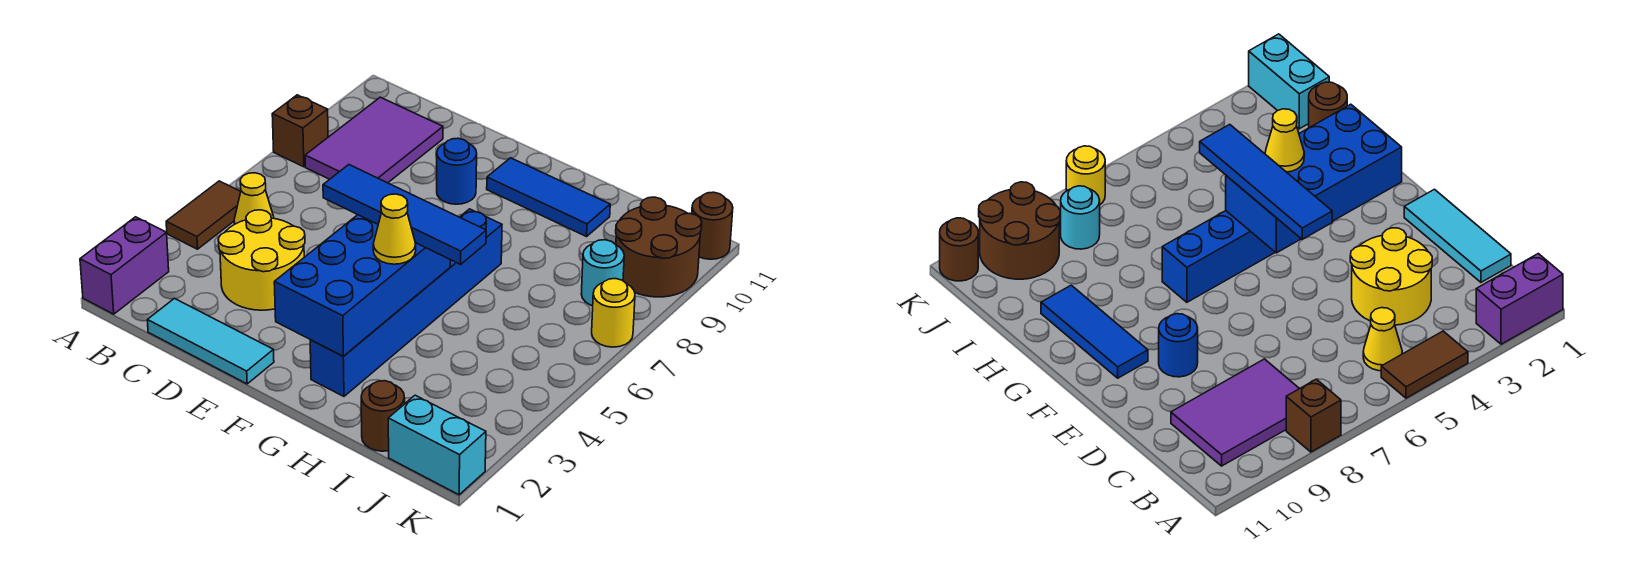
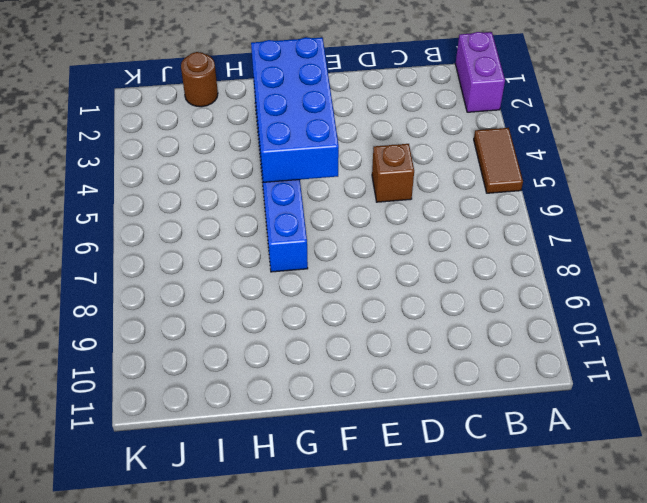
brown 1x1 brick [372,144,414,202] -> brown 1x1 brick moved to [272,95,328,167]
none -> yellow 1x1 cone [234,173,274,224]
none -> purple 2x3 tile [305,97,443,183]
none -> cyan 1x3 tile [147,299,274,384]

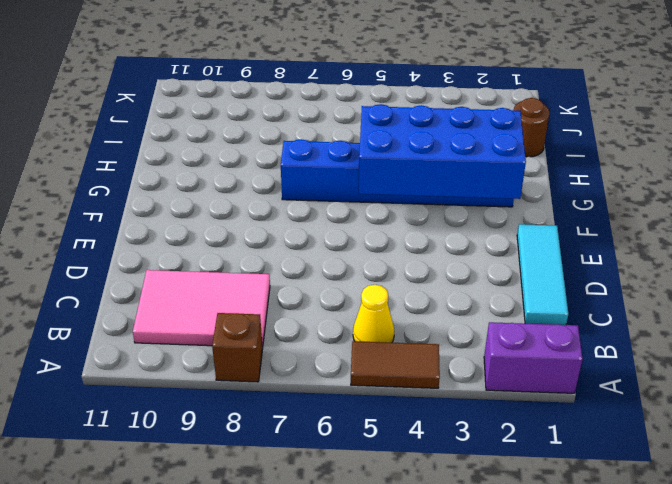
pink 2x3 tile [133,270,270,347] -> purple 2x3 tile [305,97,443,183]
none -> yellow 2x2 round brick [218,210,305,310]
none -> blue 1x1 round brick [437,138,477,204]
none -> blue 1x3 tile [487,158,610,237]

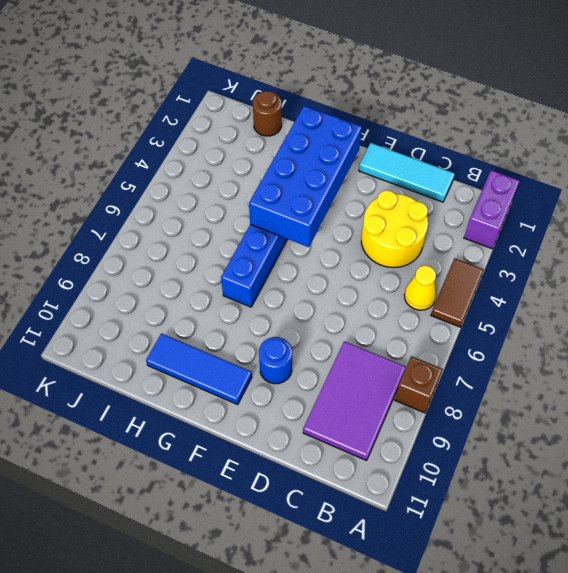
none -> cyan 1x2 brick [388,395,486,495]
none -> cyan 1x1 round brick [581,240,624,306]
none -> brown 2x2 round brick [616,197,702,297]

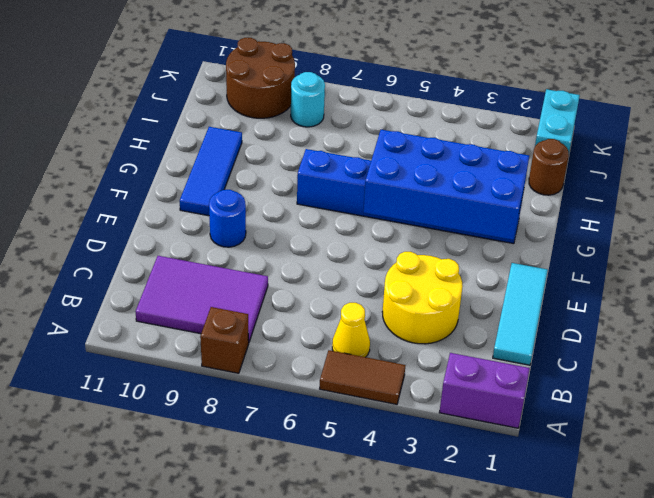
none -> yellow 1x1 round brick [592,279,635,347]
none -> brown 1x1 round brick [692,192,733,259]
none -> blue 1x4 tile [323,165,486,264]

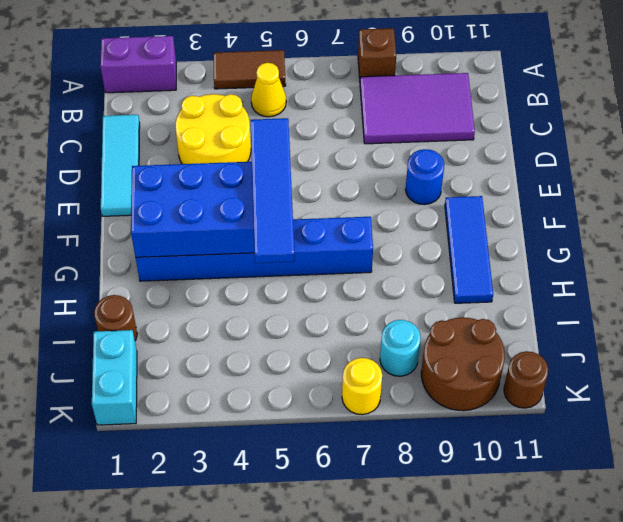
none -> yellow 1x1 cone [373,194,416,264]

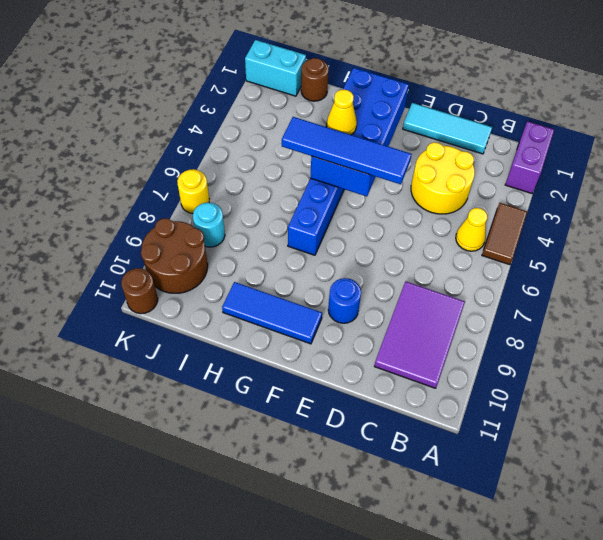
none -> brown 1x1 brick [272,95,328,167]

